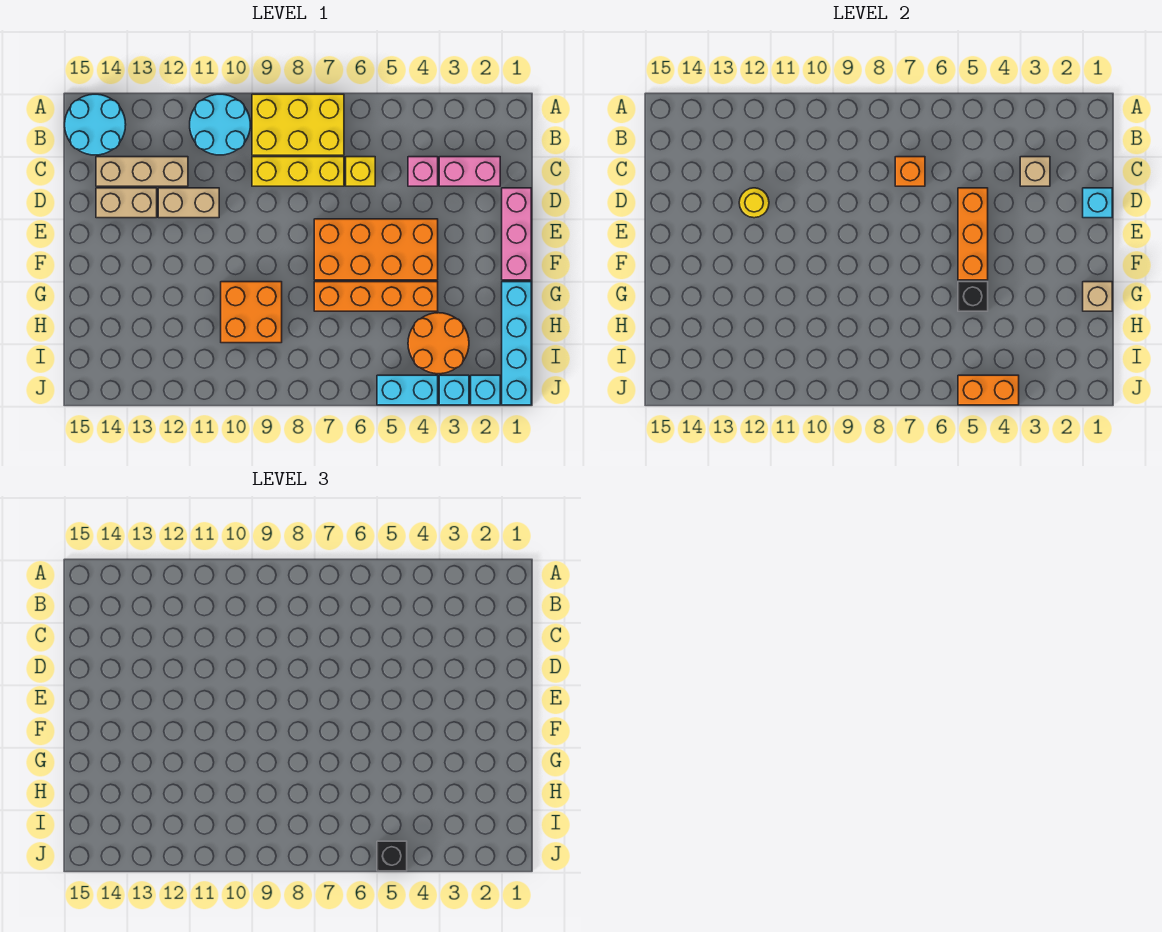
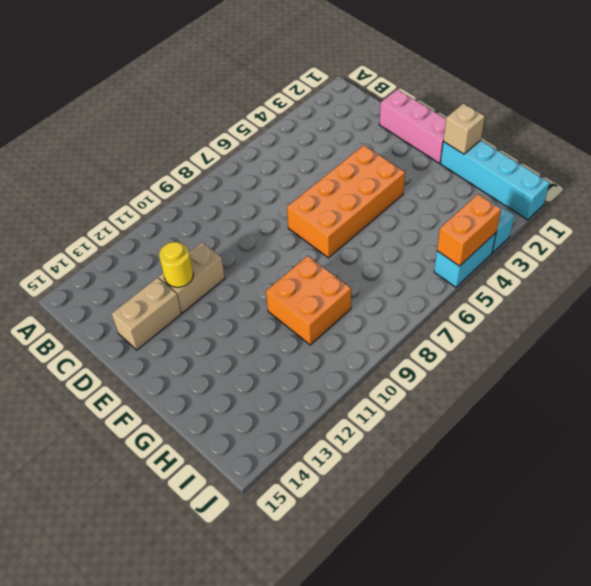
none -> yellow 2x3 brick [252,94,344,155]
none -> cyan 2x2 round brick [190,94,250,155]
none -> cyan 2x2 round brick [65,94,126,155]

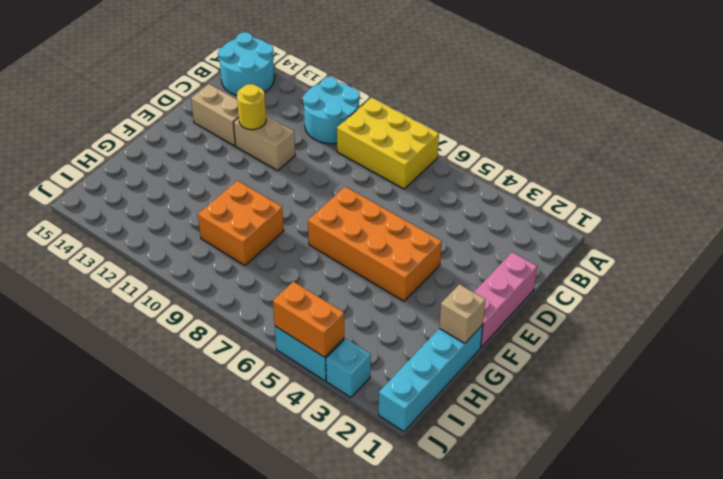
none -> pink 1x2 brick [439,157,500,186]
none -> pink 1x1 brick [408,157,438,186]
none -> yellow 1x1 brick [346,157,375,186]

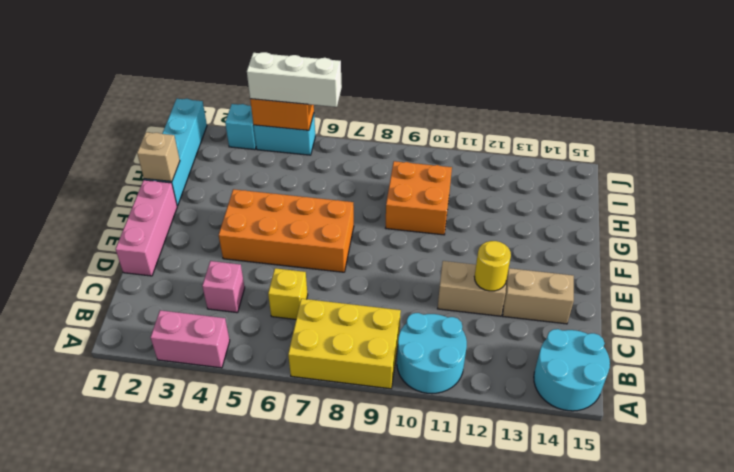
pink 1x2 brick [151,310,230,368] -> pink 1x2 brick moved to [439,157,500,186]
white 1x3 brick [247,52,342,107] -> black 1x1 brick [377,841,407,871]
none -> yellow 1x3 brick [252,157,344,186]
none -> tan 1x3 brick [96,157,188,186]
none -> orange 1x4 brick [314,282,438,311]

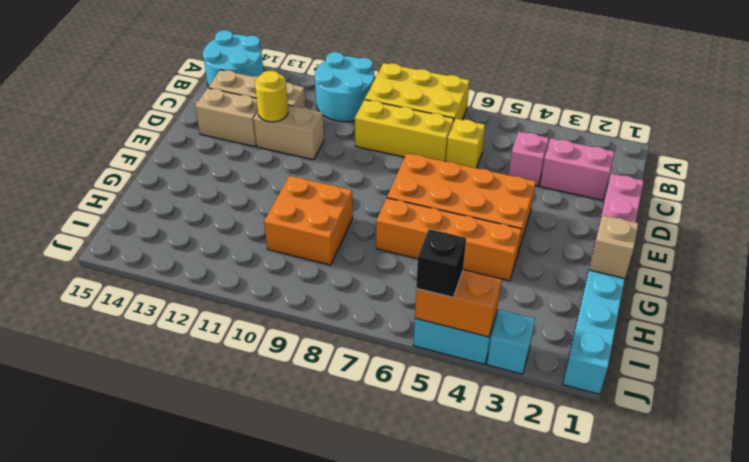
none -> orange 2x2 round brick [408,313,469,374]
none -> cyan 1x1 brick [471,375,500,405]
none -> tan 1x1 brick [1020,157,1050,186]

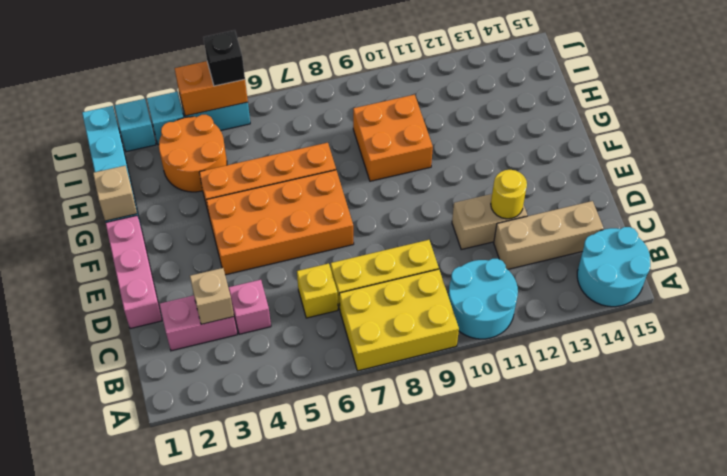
none -> tan 1x2 brick [96,188,157,218]
none -> orange 1x1 brick [895,157,925,186]
none -> cyan 1x1 brick [1083,188,1112,218]

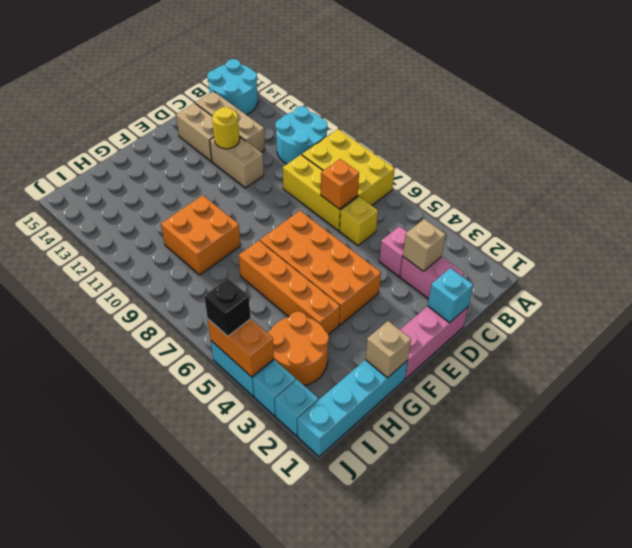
none -> orange 1x3 brick [958,188,988,280]
none -> black 1x1 brick [958,282,988,311]

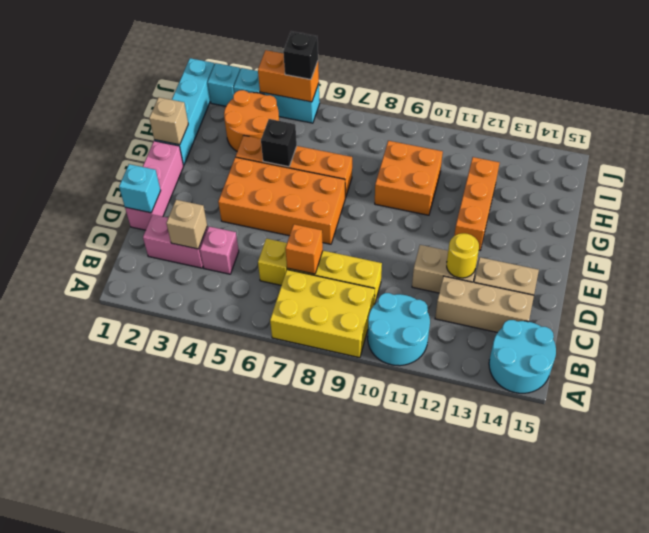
orange 1x3 brick [454,157,499,250] -> orange 1x3 brick moved to [958,188,988,280]

